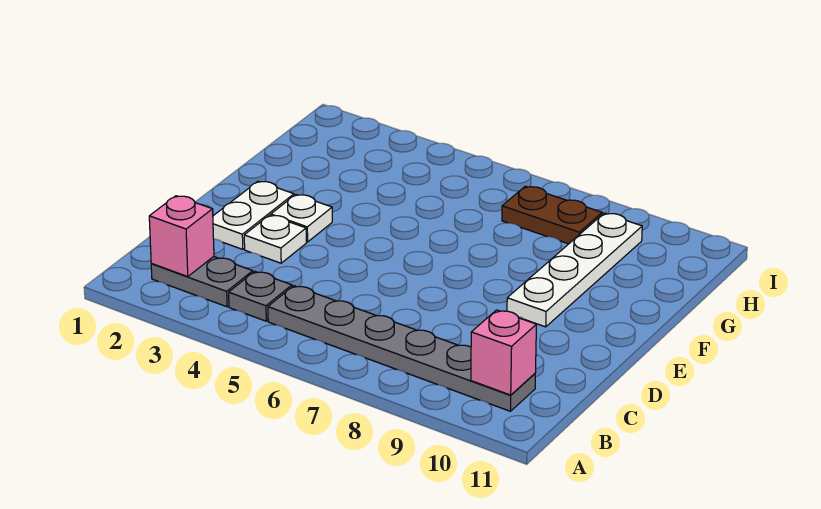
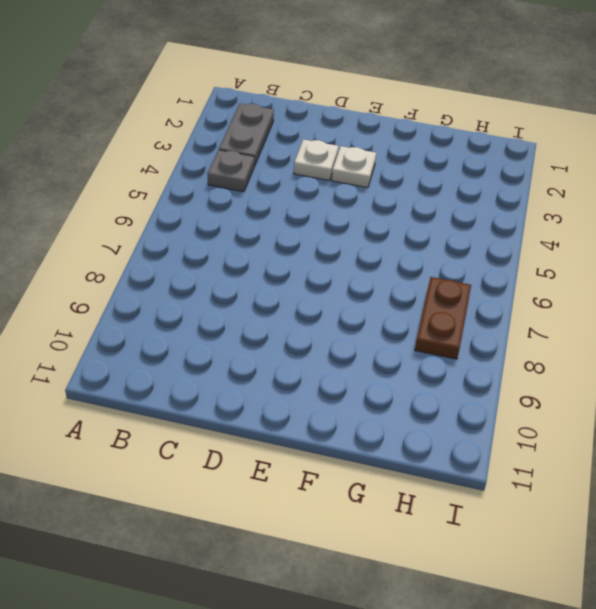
none -> grey 1x6 plate [268,286,535,411]
none -> white 1x2 plate [213,181,294,249]

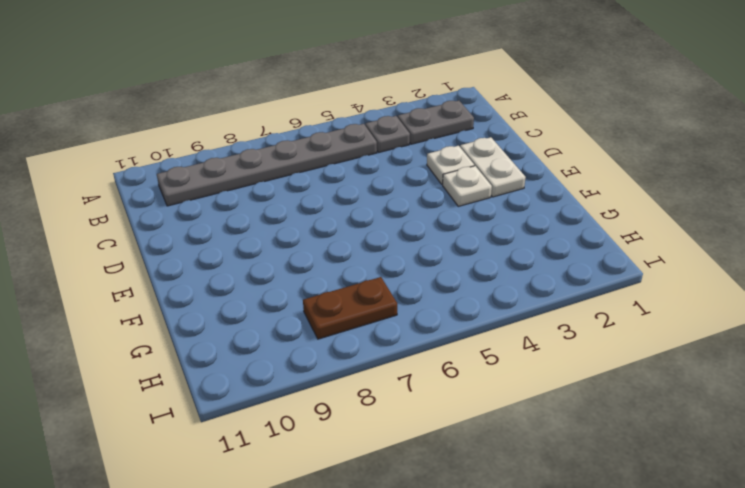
none -> white 1x4 plate [507,213,642,327]
none -> pink 1x1 brick [149,196,214,276]

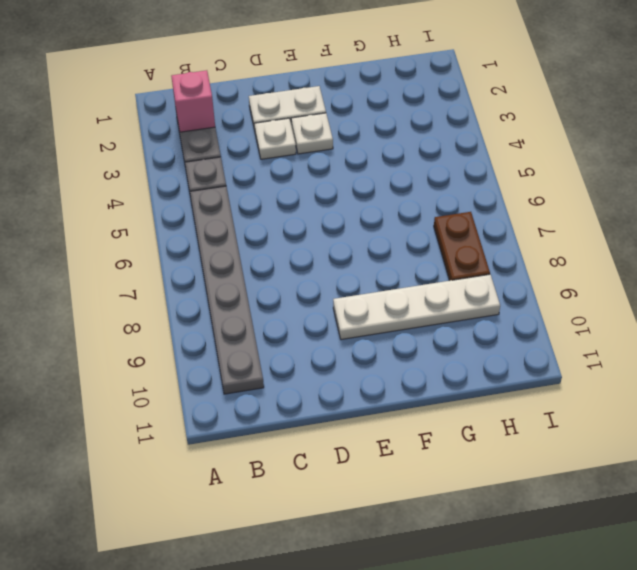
none -> pink 1x1 brick [471,310,536,395]

